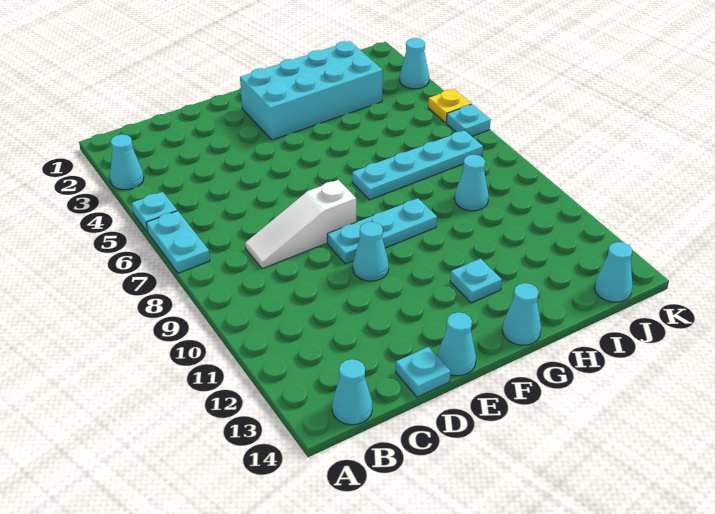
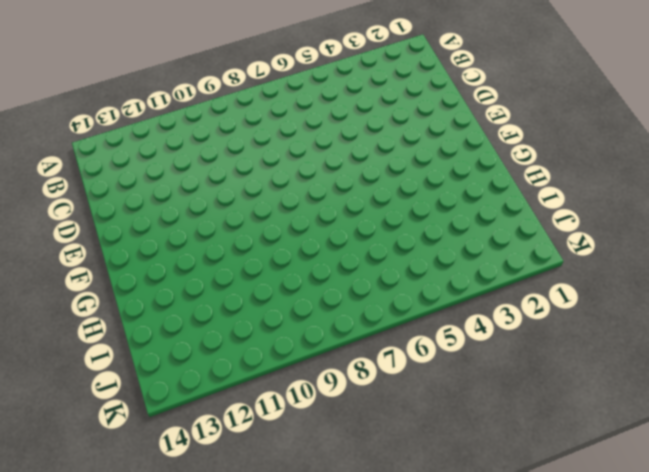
none -> cyan 1x1 cone [110,134,144,190]
none -> cyan 1x1 plate [132,192,177,232]
none -> cyan 1x2 plate [146,211,210,273]

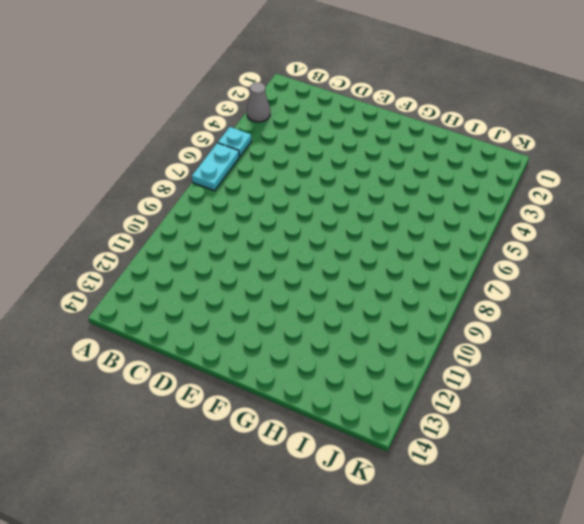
grey 1x1 cone [247,82,270,122] -> cyan 1x1 cone [110,134,144,190]
none -> cyan 1x1 cone [332,359,372,425]
none -> white 1x3 slope [245,180,356,269]
none -> cyan 1x1 plate [396,347,451,397]

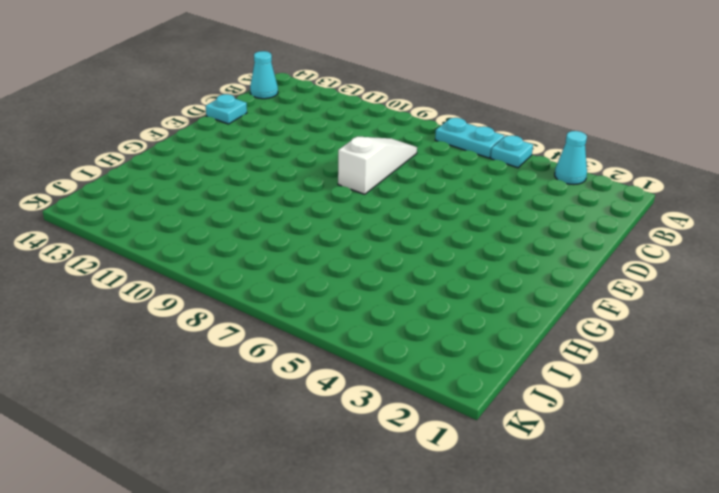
none -> cyan 1x3 plate [327,198,437,264]
none -> cyan 1x1 cone [353,222,389,281]
none -> cyan 1x1 cone [437,312,476,376]

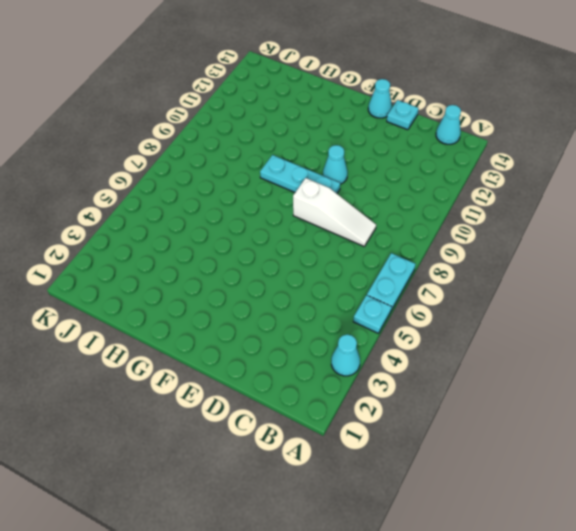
none -> cyan 2x4 brick [240,41,383,140]
none -> cyan 1x4 plate [352,130,483,200]
none -> cyan 1x1 plate [450,259,502,303]

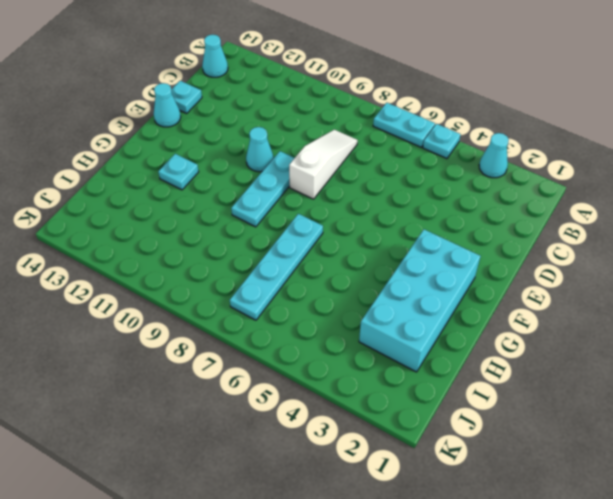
none -> cyan 1x1 cone [503,283,541,345]
none -> cyan 1x1 cone [455,155,489,211]
none -> cyan 1x1 cone [595,242,632,302]

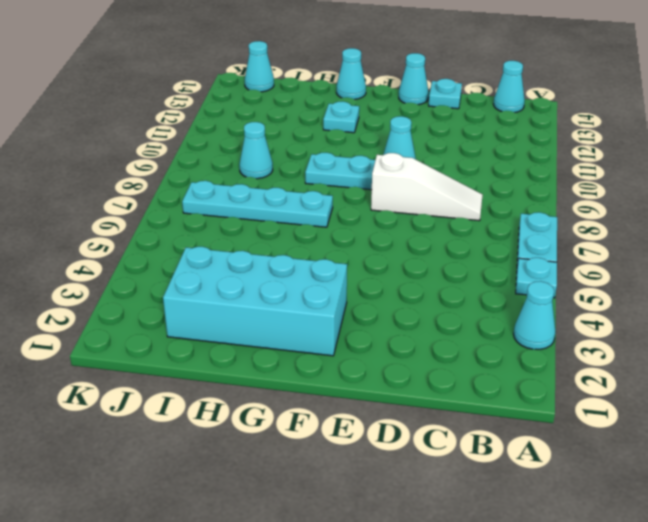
none -> cyan 1x1 cone [400,38,429,89]
none -> yellow 1x1 plate [428,89,471,123]
none -> cyan 1x1 plate [446,104,490,136]

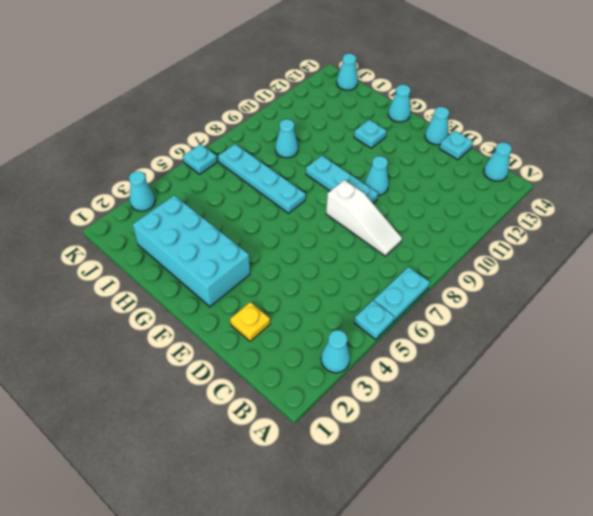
yellow 1x1 plate [230,302,270,341] -> yellow 1x1 plate moved to [428,89,471,123]

